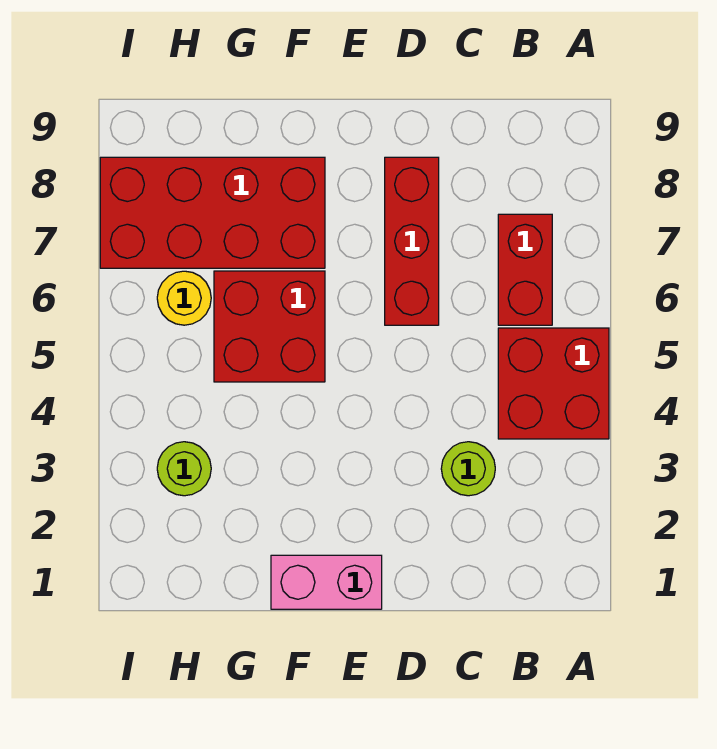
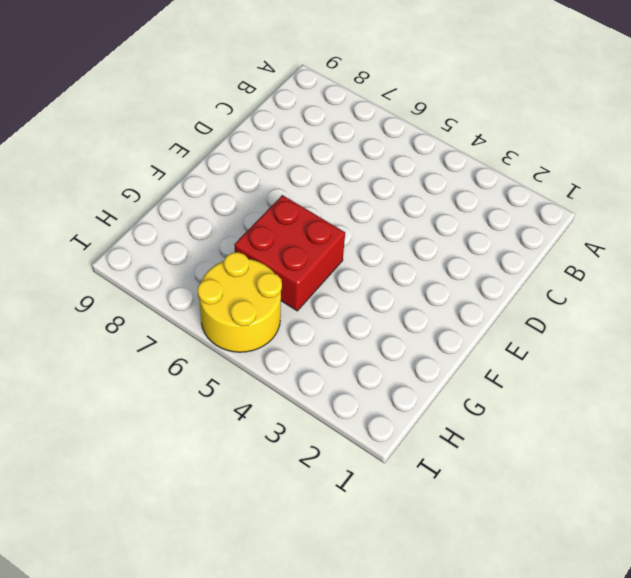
yellow 2x2 round brick [198,252,282,352] -> yellow 1x1 round brick [157,271,211,325]
none -> red 2x2 brick [498,328,609,439]
none -> red 1x2 brick [498,214,552,325]

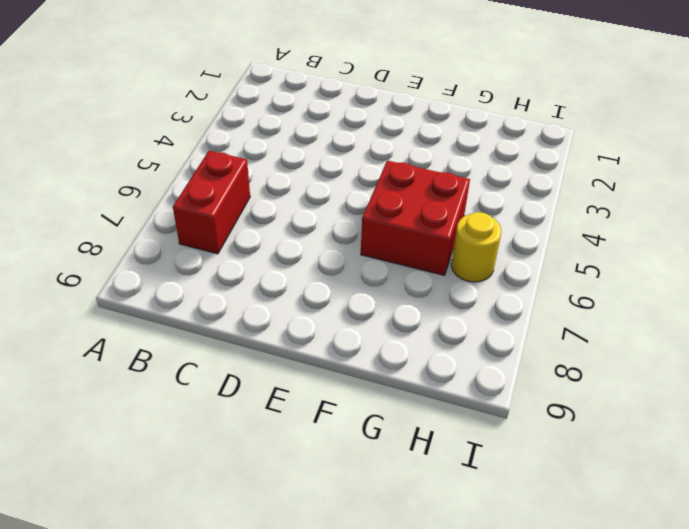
none -> red 2x2 brick [498,328,609,439]
none -> lime 1x1 round brick [441,442,495,496]

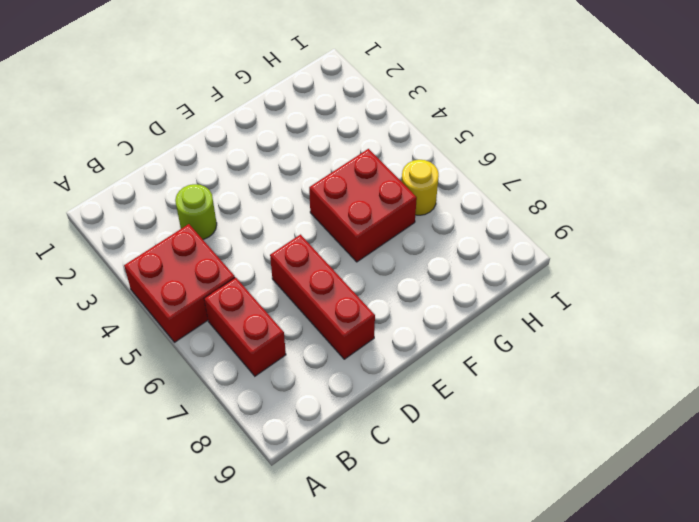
none -> pink 1x2 brick [271,555,382,609]
none -> red 2x4 brick [100,157,325,268]

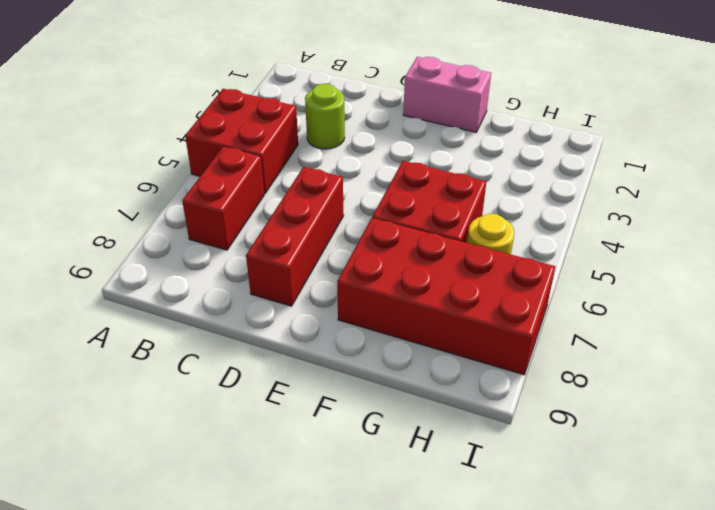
none -> lime 1x1 round brick [157,442,211,496]

